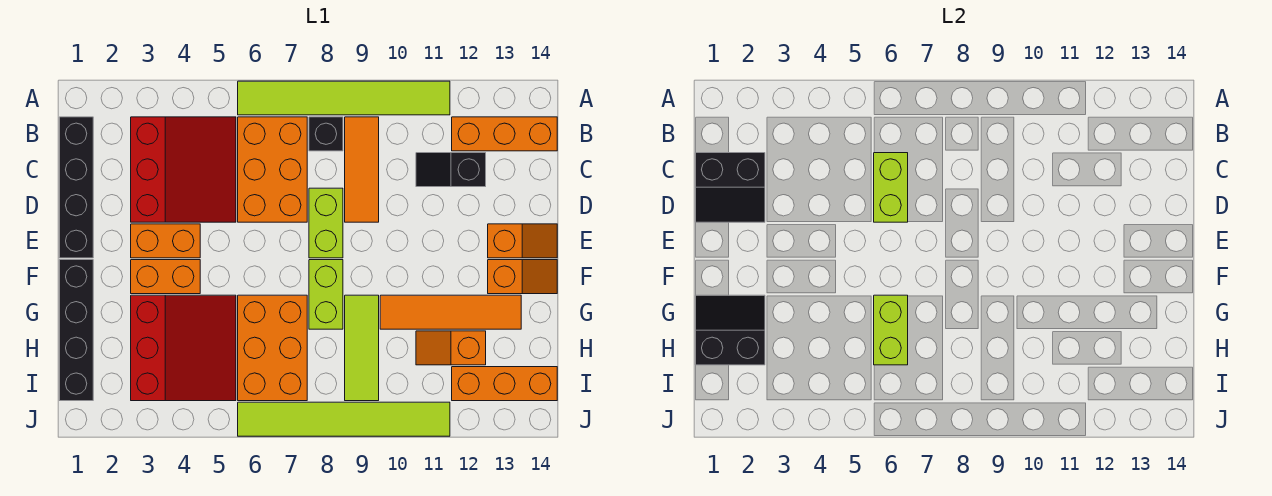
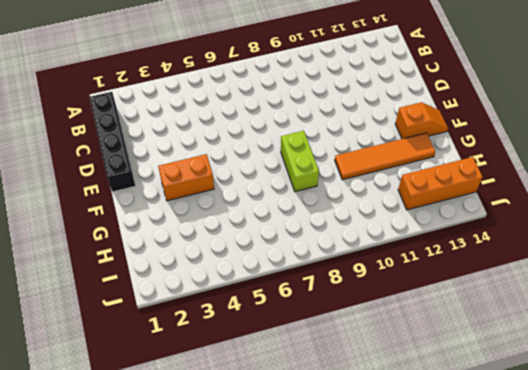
none -> lime 1x6 tile [238,81,450,115]
none -> red 3x3 slope [131,117,236,222]
none -> orange 2x3 brick [238,117,307,222]

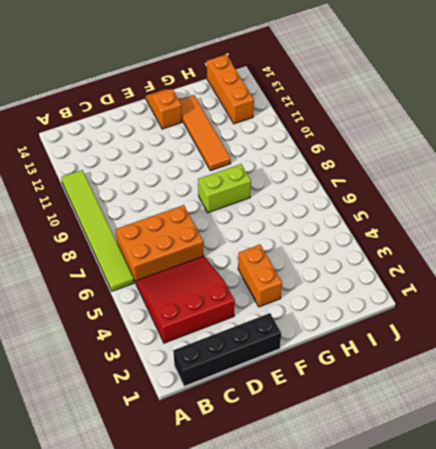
none -> black 1x1 brick [309,117,343,151]
none -> orange 1x3 tile [345,117,379,222]
none -> orange 1x3 brick [452,117,557,151]

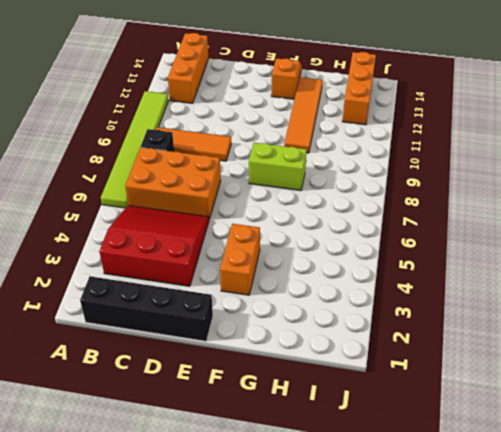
none -> black 1x2 slope [416,153,486,187]
none -> lime 1x2 brick [309,188,343,258]
none -> orange 1x2 brick [131,224,200,258]

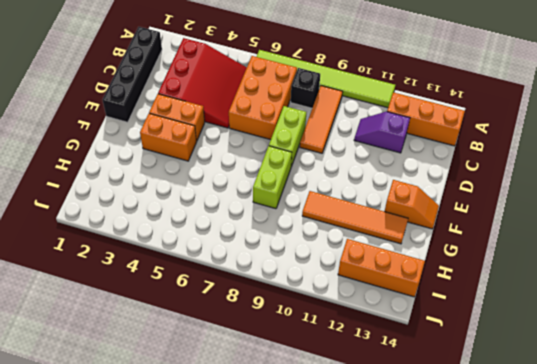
purple 1x2 slope [354,112,410,153] -> black 1x2 slope [416,153,486,187]
none -> orange 1x2 slope [488,224,557,258]
none -> black 1x4 brick [59,260,93,401]
none -> red 3x3 slope [131,295,236,401]

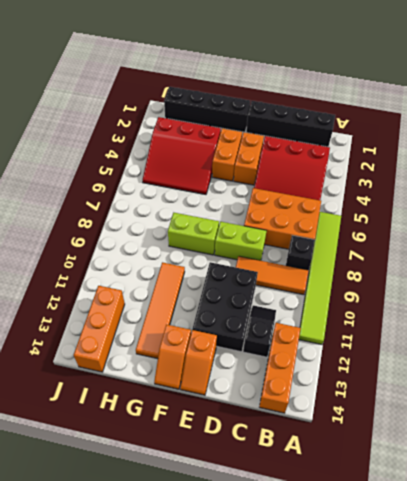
black 2x3 brick [192,262,258,352] -> none
none -> orange 2x3 brick [238,295,307,401]
none -> lime 1x3 tile [345,295,379,401]
none -> orange 1x2 slope [416,331,486,365]

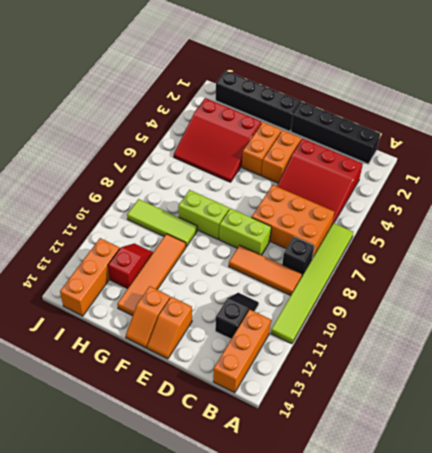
red 1x2 slope [108,243,153,289] -> orange 1x2 slope [416,331,486,365]
none -> orange 2x3 brick [238,295,307,401]
none -> lime 1x6 tile [238,402,450,436]
none -> black 2x2 slope [695,153,765,222]

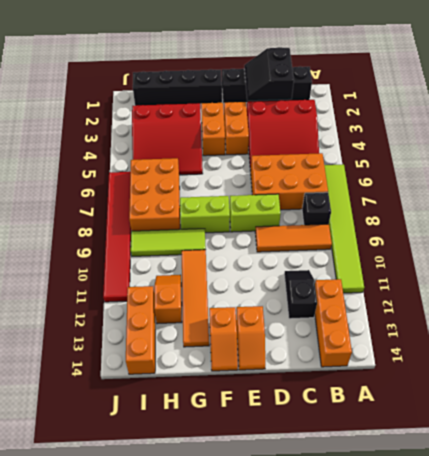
orange 2x3 brick [129,158,180,231] -> orange 2x3 brick turned to [238,295,307,401]
red 1x6 tile [103,172,131,302] -> lime 1x6 tile [238,402,450,436]
none -> lime 1x2 brick [874,153,908,222]
none -> black 2x2 slope [695,295,765,365]
none -> lime 1x2 brick [874,295,908,365]

